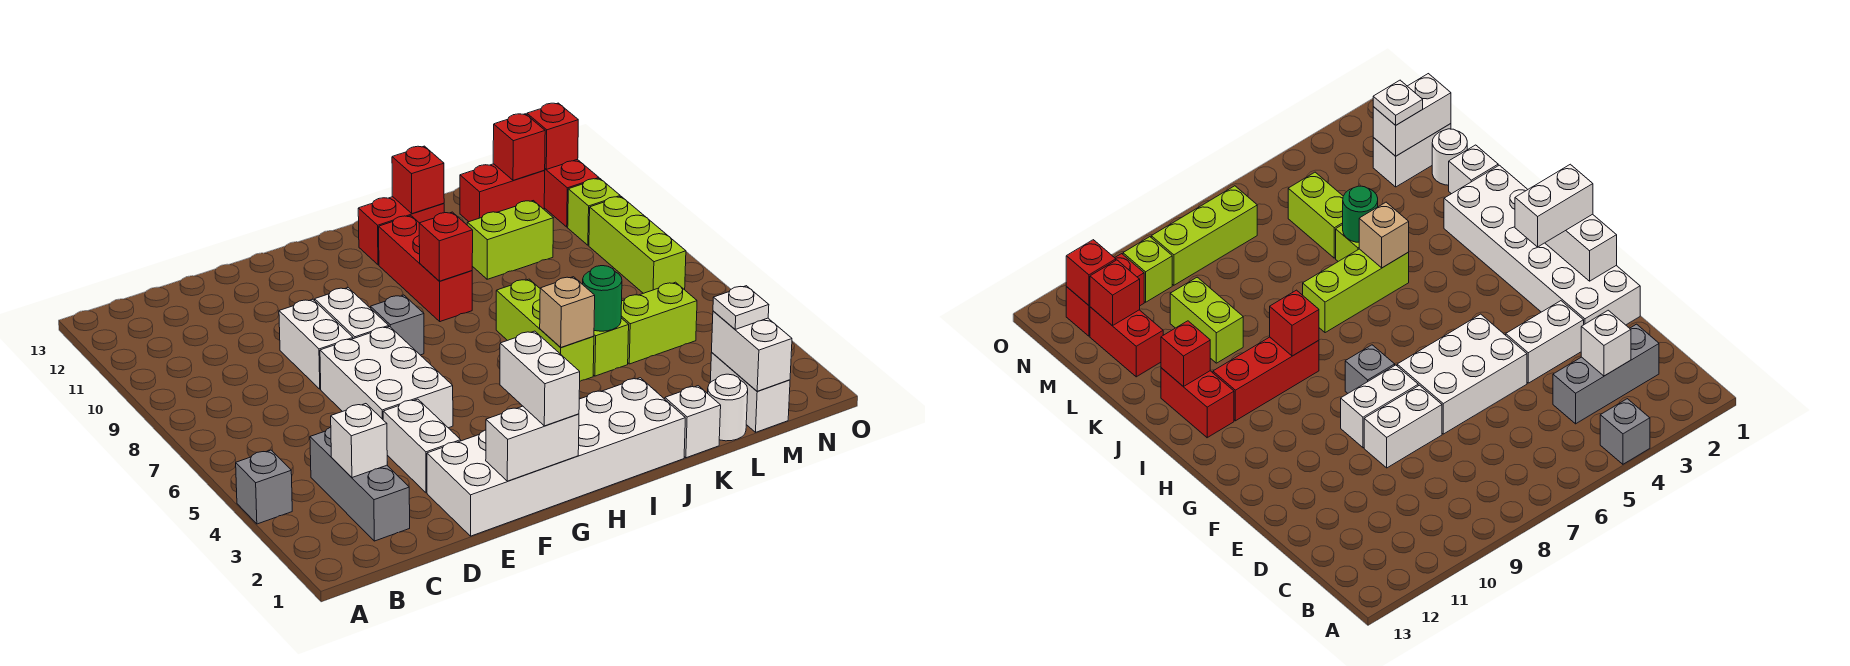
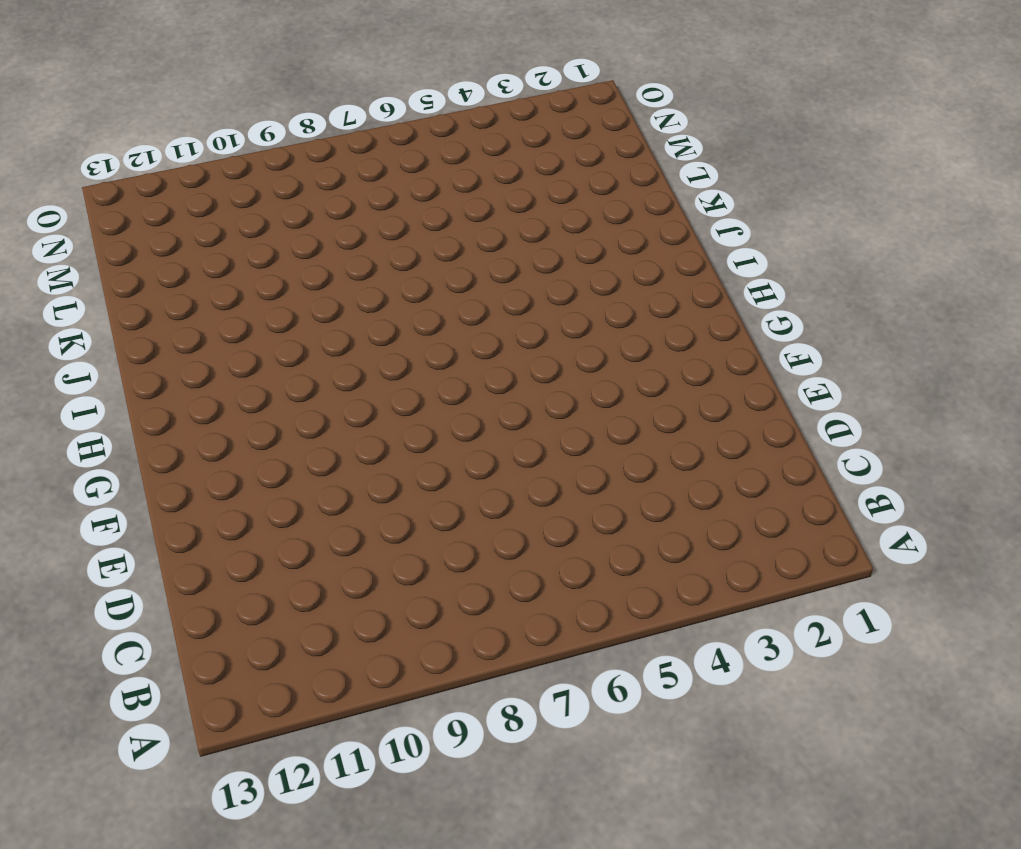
none -> grey 1x1 brick [236,450,292,524]
none -> grey 1x3 brick [310,427,410,541]
none -> white 2x6 brick [427,378,685,536]
none -> white 1x2 brick [383,399,461,493]

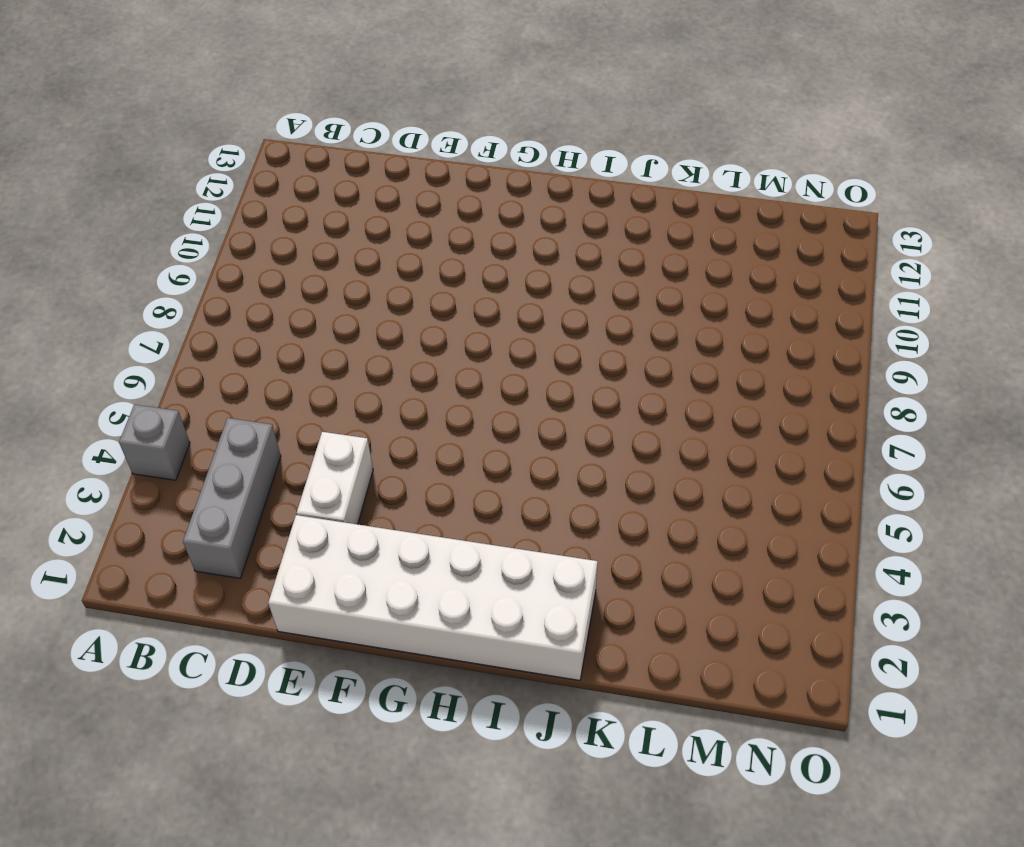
none -> white 2x3 brick [320,327,453,428]
none -> white 1x2 brick [279,299,353,389]
none -> white 1x2 brick [315,288,389,339]
none -> grey 1x1 brick [371,295,424,355]

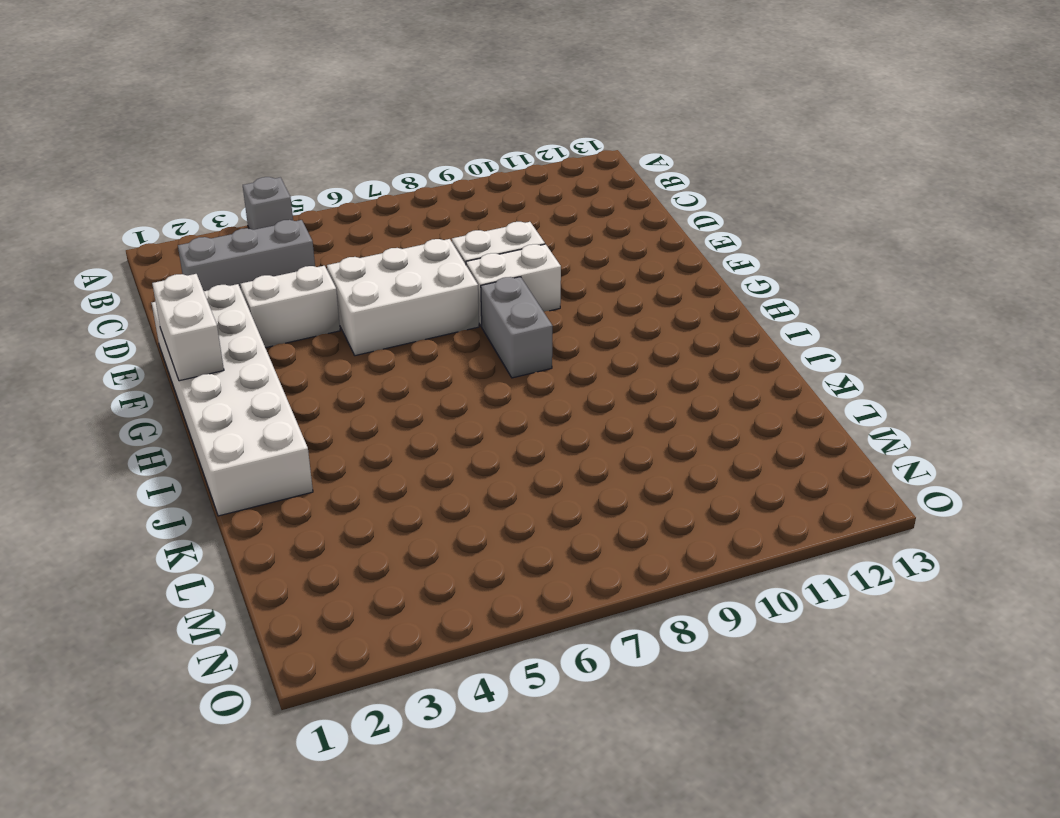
grey 1x2 brick [481,277,552,378] -> grey 1x1 brick [371,295,424,355]
none -> red 1x3 brick [379,216,472,322]
none -> red 1x2 brick [358,197,444,265]
none -> lime 1x3 brick [496,279,594,381]
none -> white 1x1 brick [665,386,721,458]

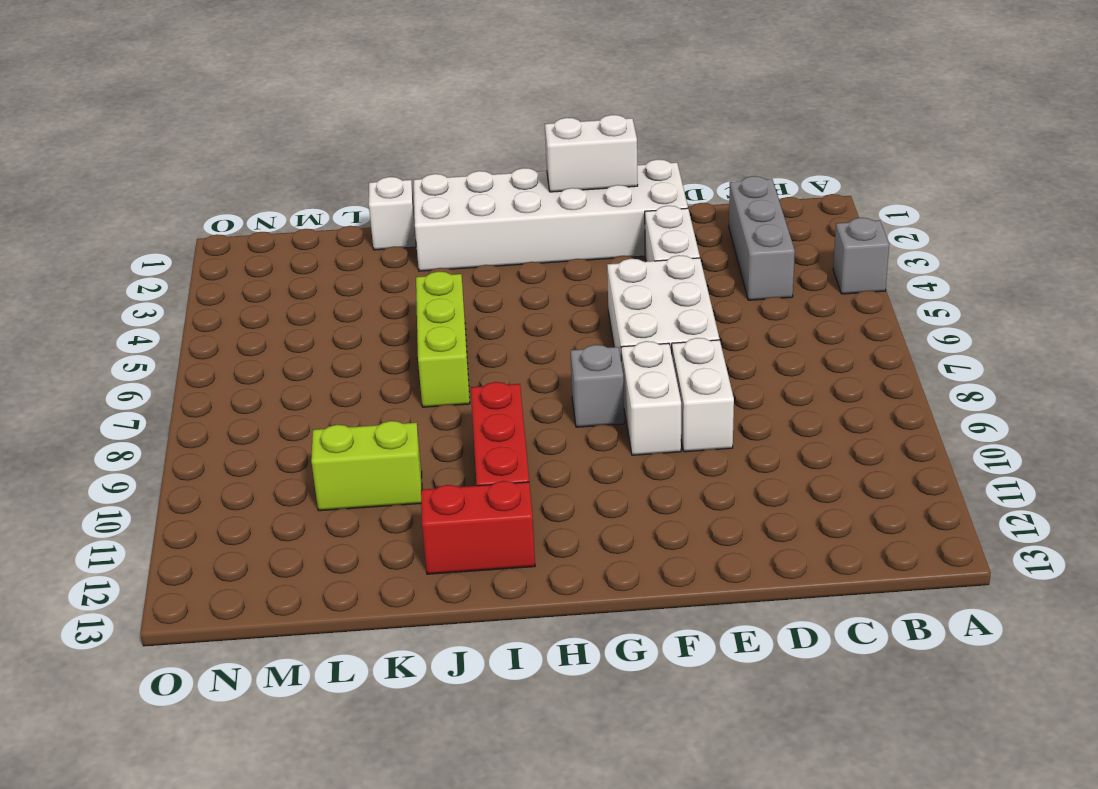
none -> lime 1x1 brick [593,318,629,376]
none -> white 1x1 round brick [708,374,748,441]
none -> lime 1x2 brick [621,282,697,364]
none -> red 1x2 brick [460,164,545,222]

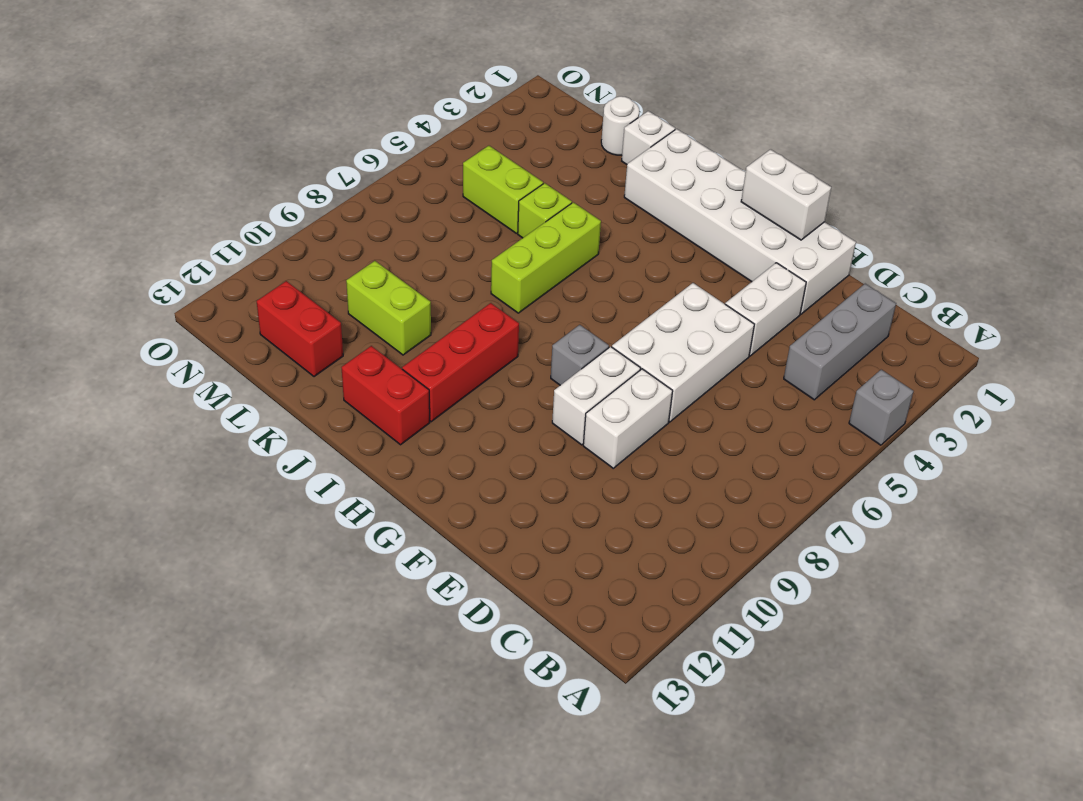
none -> white 1x2 brick [710,353,790,432]
none -> lime 1x3 brick [589,197,686,293]
none -> lime 1x1 brick [568,178,620,245]
none -> red 1x2 brick [544,159,599,227]

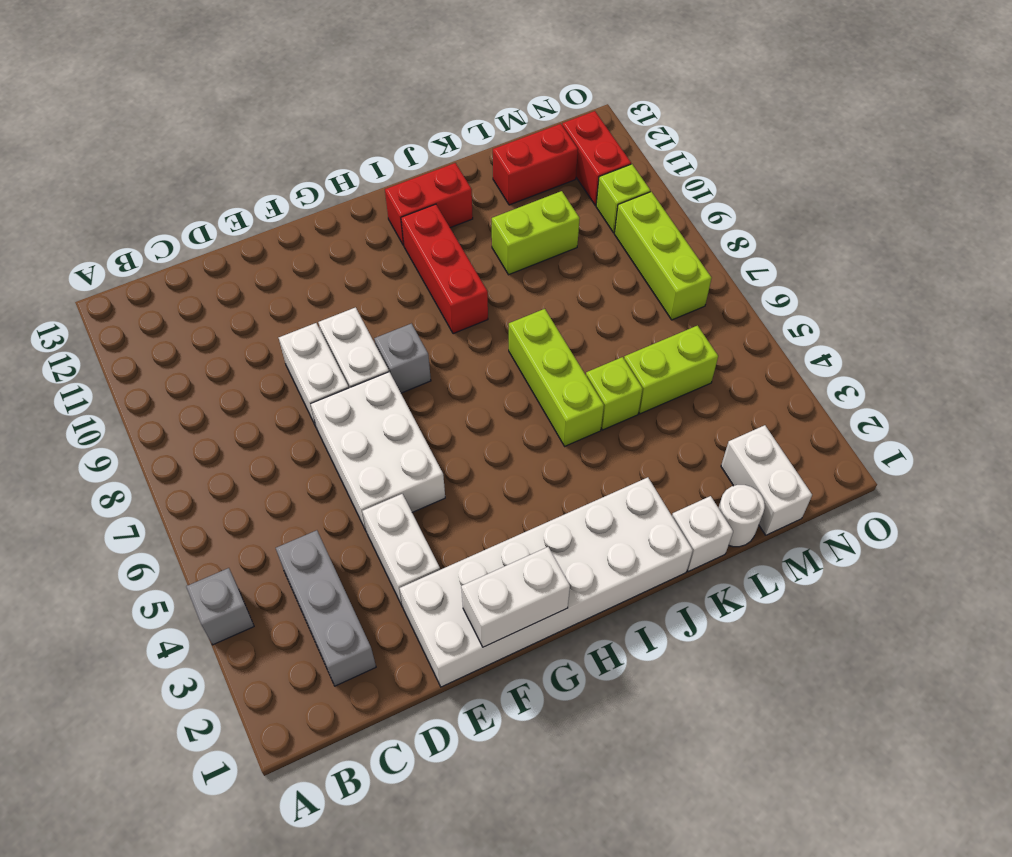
none -> white 1x1 brick [331,404,387,478]
none -> red 1x1 brick [419,212,473,281]
none -> tan 1x1 brick [540,277,595,347]
none -> red 1x1 brick [392,146,444,214]

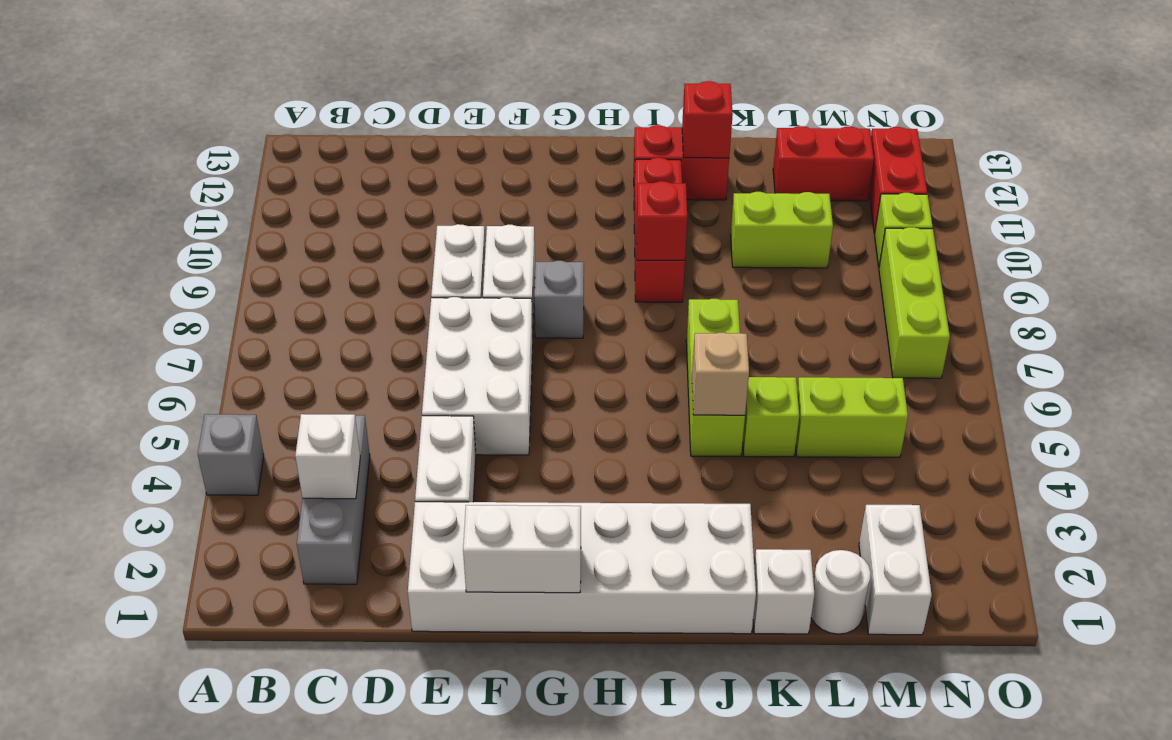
none -> green 1x1 round brick [583,266,622,331]
none -> white 1x2 brick [712,311,792,391]
none -> red 1x1 brick [493,114,545,181]
none -> red 1x1 brick [527,103,578,169]

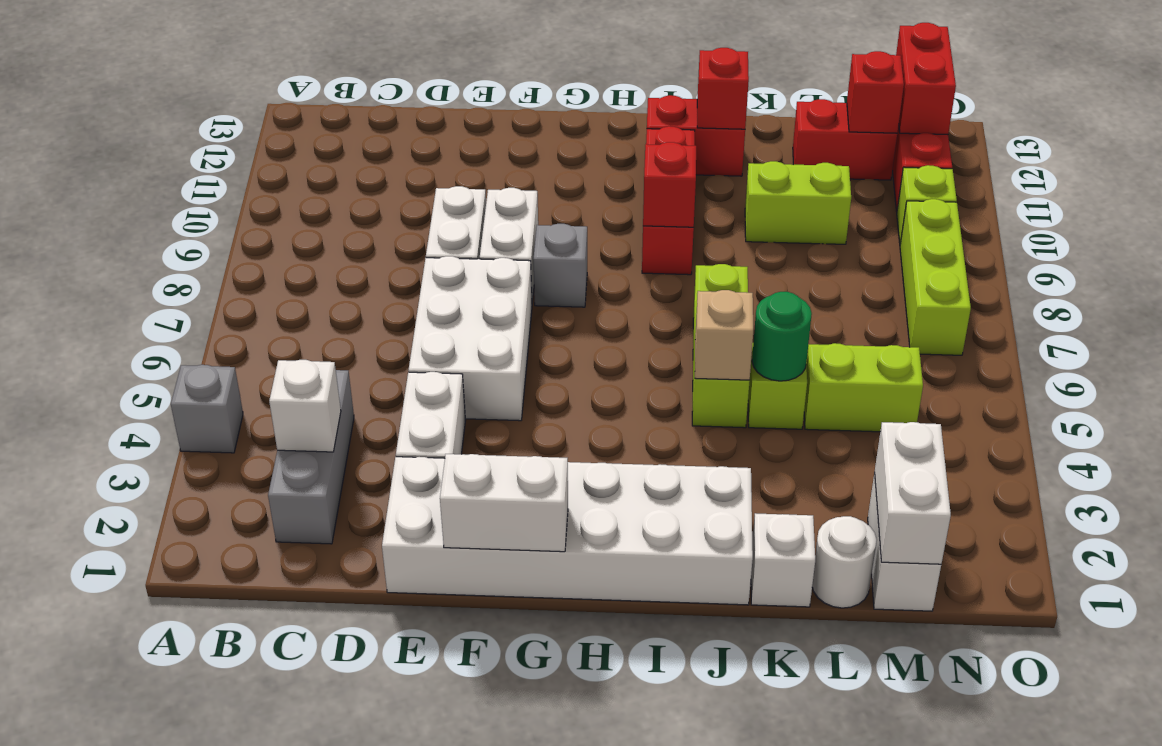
red 1x2 brick [896,23,956,134] -> red 1x1 brick [527,103,578,169]
none -> white 1x2 brick [500,331,580,426]
none -> white 1x1 plate [713,286,769,329]

